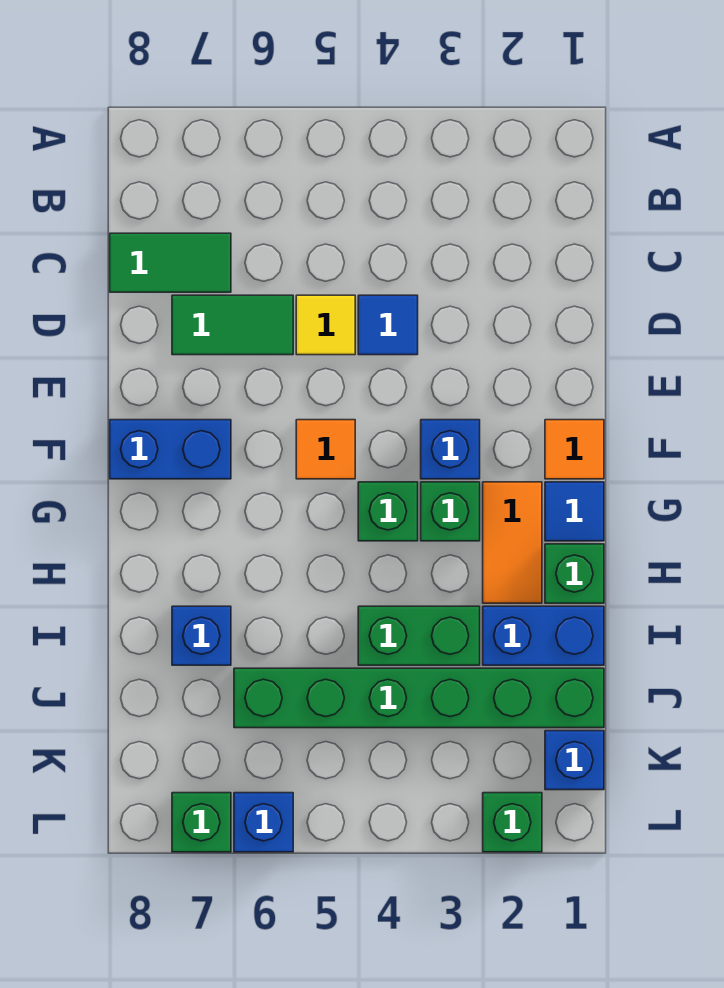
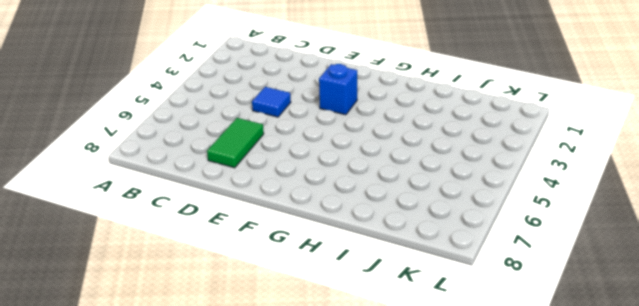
none -> green 1x2 tile [110,233,231,292]
none -> yellow 1x1 tile [296,295,355,355]
none -> orange 1x1 tile [545,420,604,479]

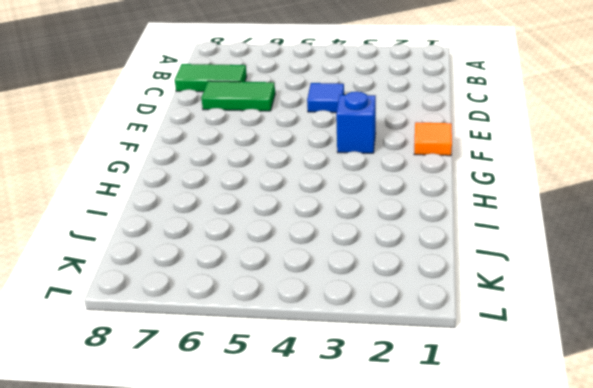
none -> yellow 1x1 tile [296,295,355,355]
none -> orange 1x1 tile [296,420,355,479]
none -> blue 1x2 brick [110,420,231,479]

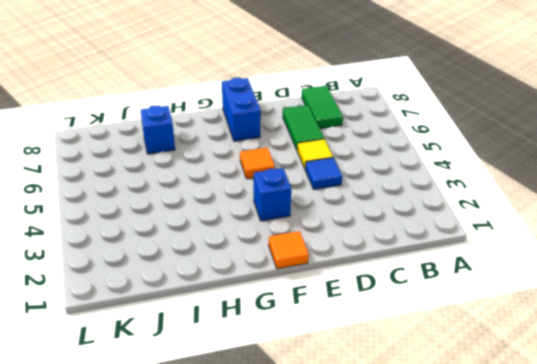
none -> blue 1x1 tile [545,482,604,541]
none -> orange 1x2 tile [483,482,542,603]
none -> green 1x1 brick [421,482,480,541]

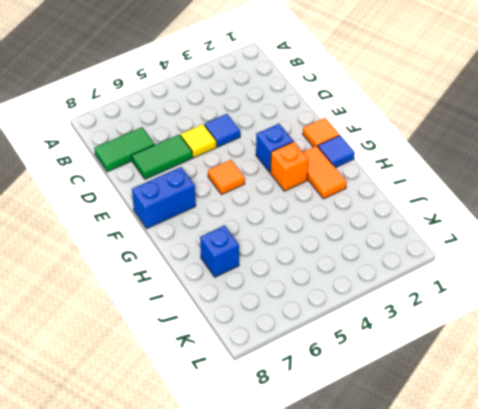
orange 1x1 brick [270,142,308,191] -> green 1x1 brick [421,482,480,541]
none -> green 1x1 brick [358,482,418,541]
none -> green 1x1 brick [545,544,604,603]
none -> blue 1x2 brick [483,606,604,665]

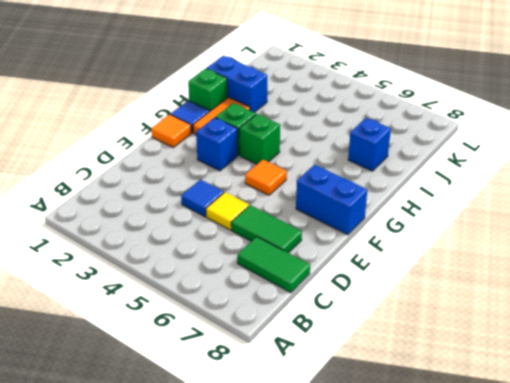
none -> green 1x2 brick [358,606,480,665]
none -> green 1x6 brick [234,668,604,728]
none -> blue 1x1 brick [545,731,604,790]

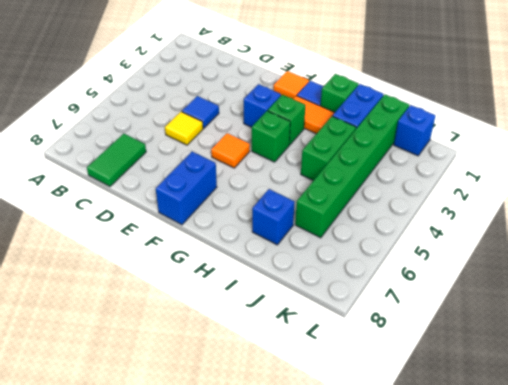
none -> green 1x2 tile [172,295,293,355]
none -> green 1x1 brick [483,793,542,852]
none -> blue 1x1 brick [234,793,293,852]

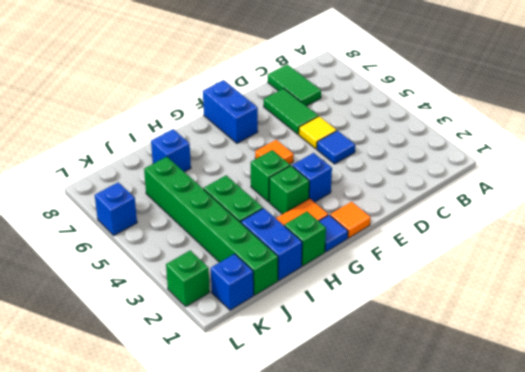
none -> green 1x1 brick [172,793,231,852]

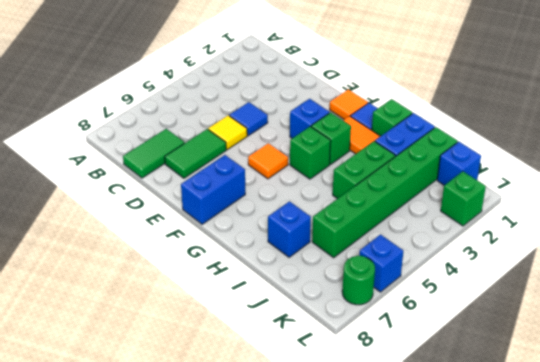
green 1x1 round brick [342,256,375,305] -> green 1x1 brick [172,793,231,852]

